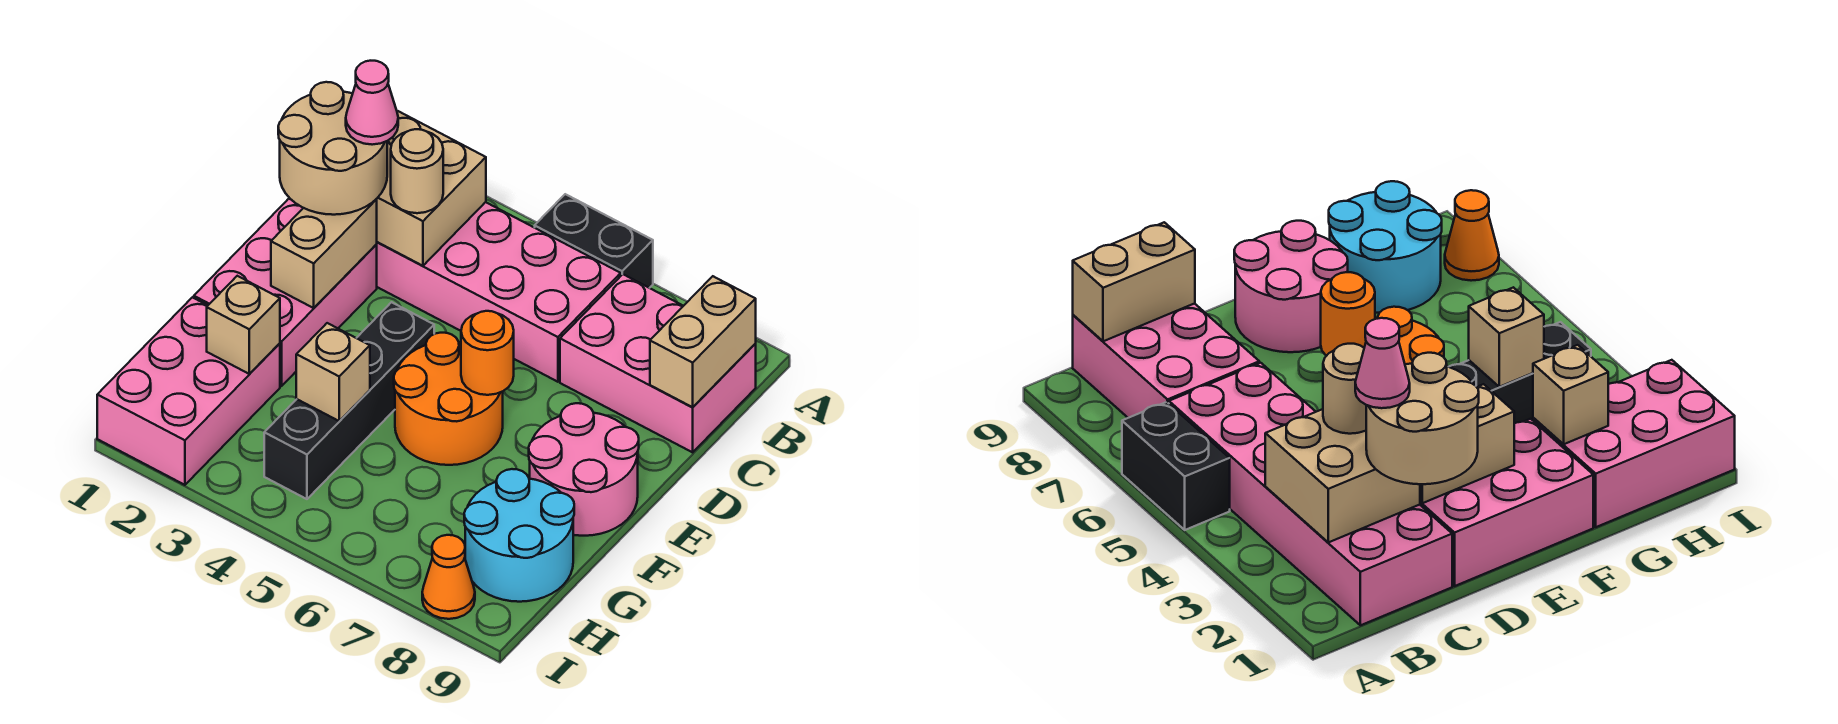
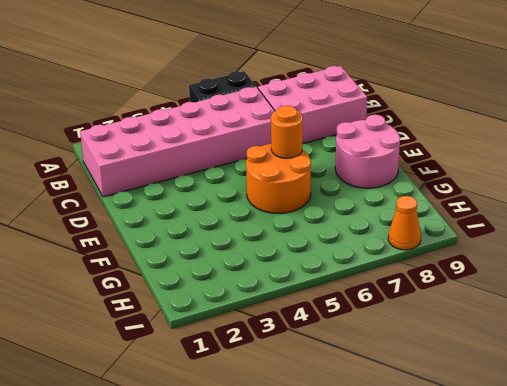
none -> pink 2x3 brick [194,199,377,386]
none -> black 1x4 brick [264,302,434,499]
none -> pink 2x3 brick [97,297,280,485]

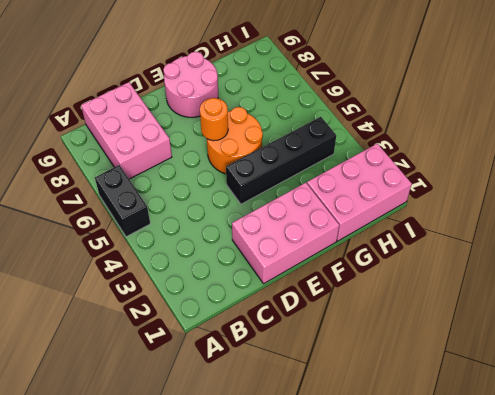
none -> pink 2x6 brick [376,202,621,382]
none -> cyan 2x2 round brick [464,469,574,602]
none -> orange 1x1 cone [422,535,475,619]

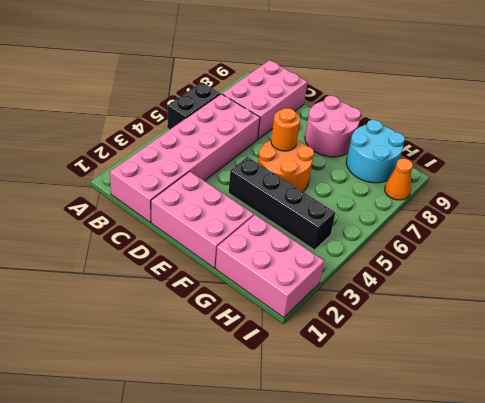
none -> tan 2x2 brick [376,111,486,266]
none -> tan 1x2 brick [650,276,756,407]
none -> tan 1x2 brick [271,200,377,308]

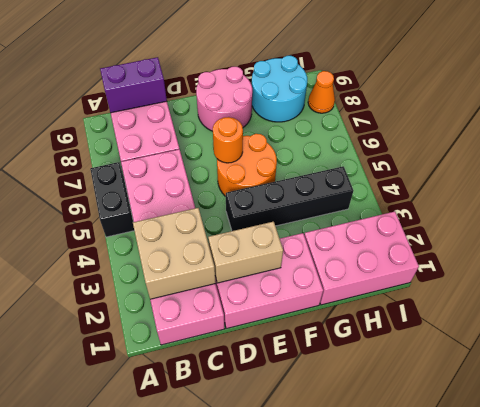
purple 1x2 brick [100,57,167,113] -> tan 1x2 brick [650,276,756,407]
none -> tan 1x1 brick [207,276,280,374]
none -> tan 1x1 brick [296,323,370,421]
none -> tan 2x2 round brick [278,82,387,215]

